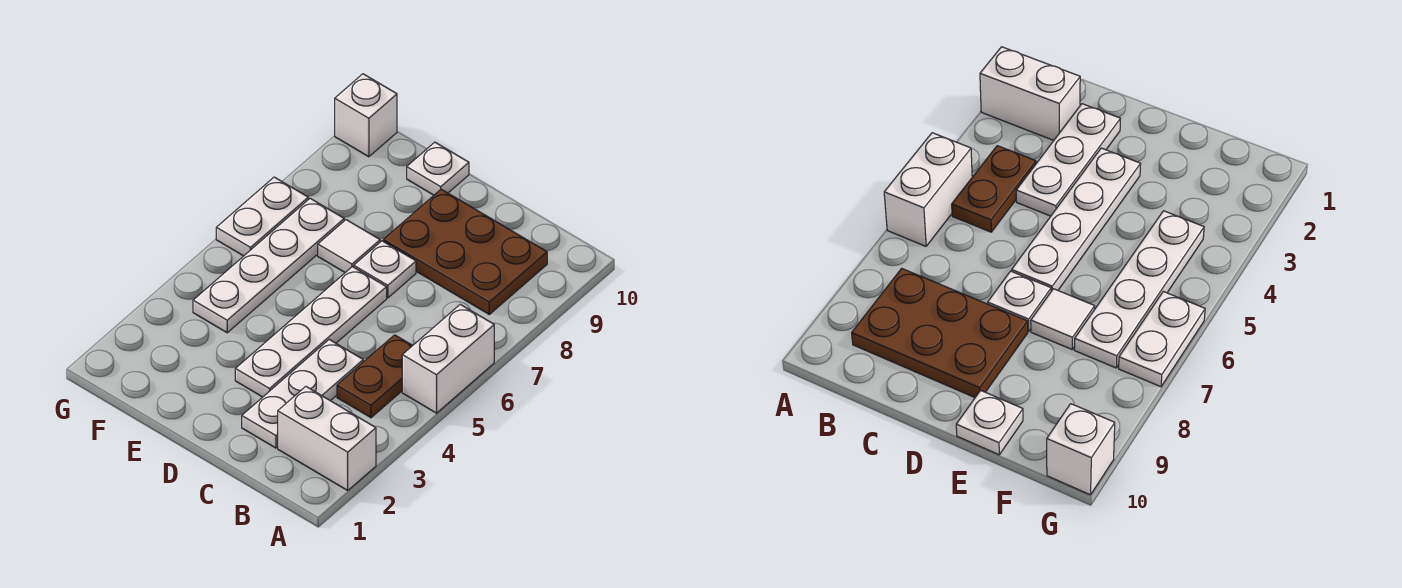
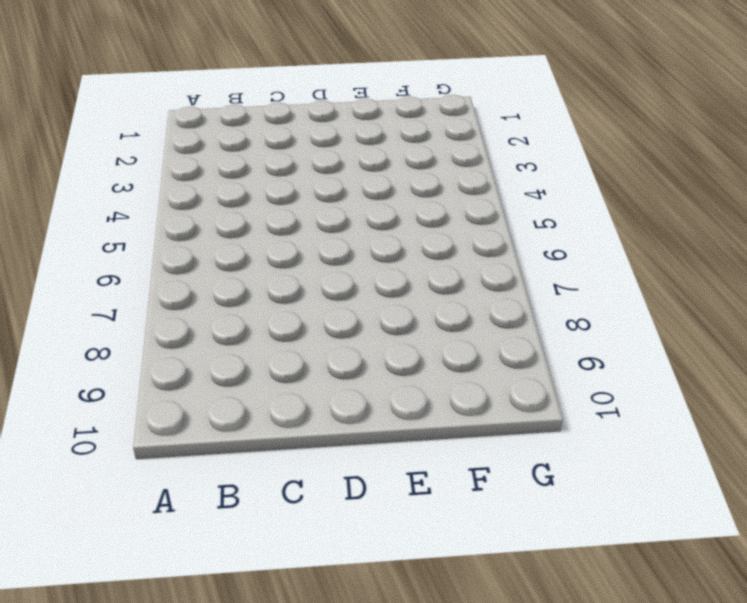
none -> white 1x2 brick [278,387,376,490]
none -> white 1x2 brick [402,304,494,413]
none -> brown 1x2 plate [337,335,413,418]

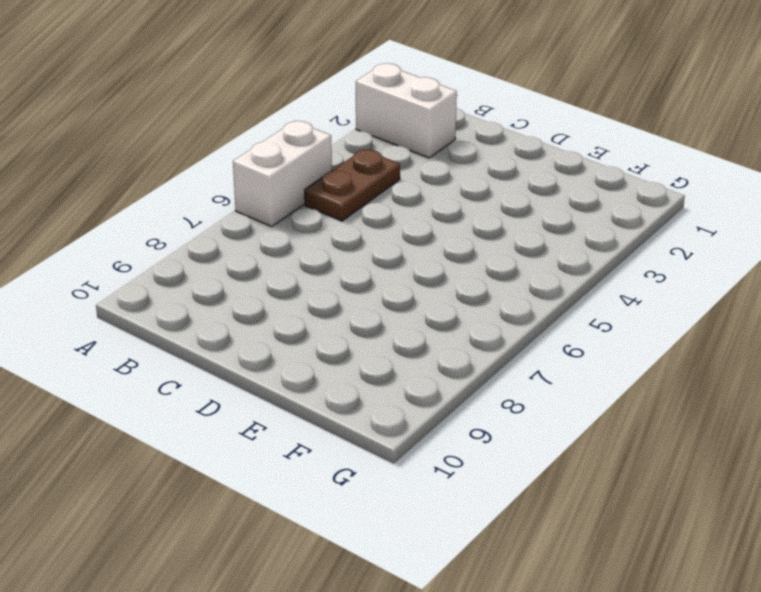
none -> brown 2x3 plate [383,189,547,314]
none -> white 1x3 plate [242,340,363,448]
none -> white 1x4 plate [235,267,387,397]

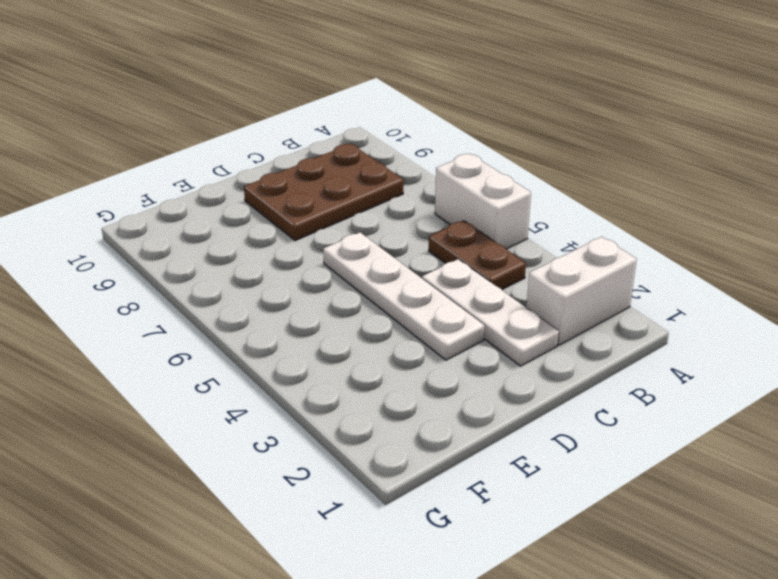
none -> white 1x1 plate [354,241,416,298]
none -> white 1x1 tile [318,220,380,272]
none -> white 1x1 plate [407,142,469,195]

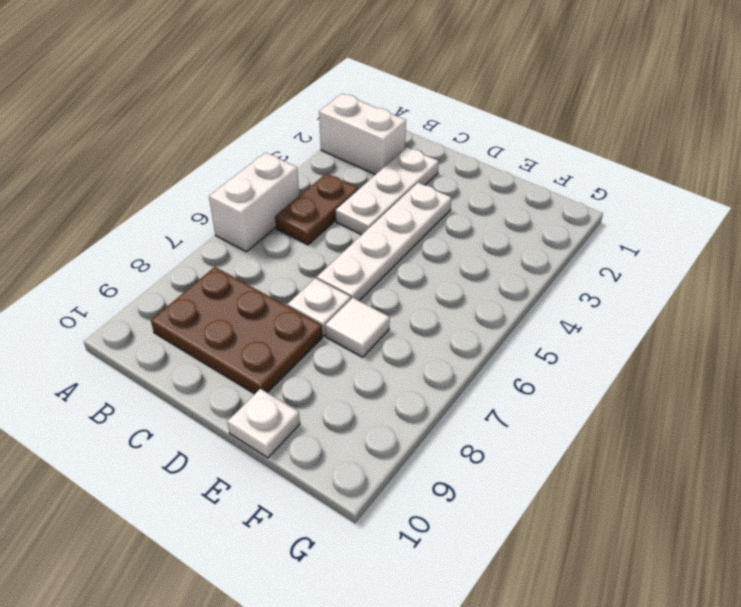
none -> white 1x4 plate [193,198,344,333]
none -> white 1x2 plate [216,177,308,256]
none -> white 1x1 brick [335,74,397,157]

